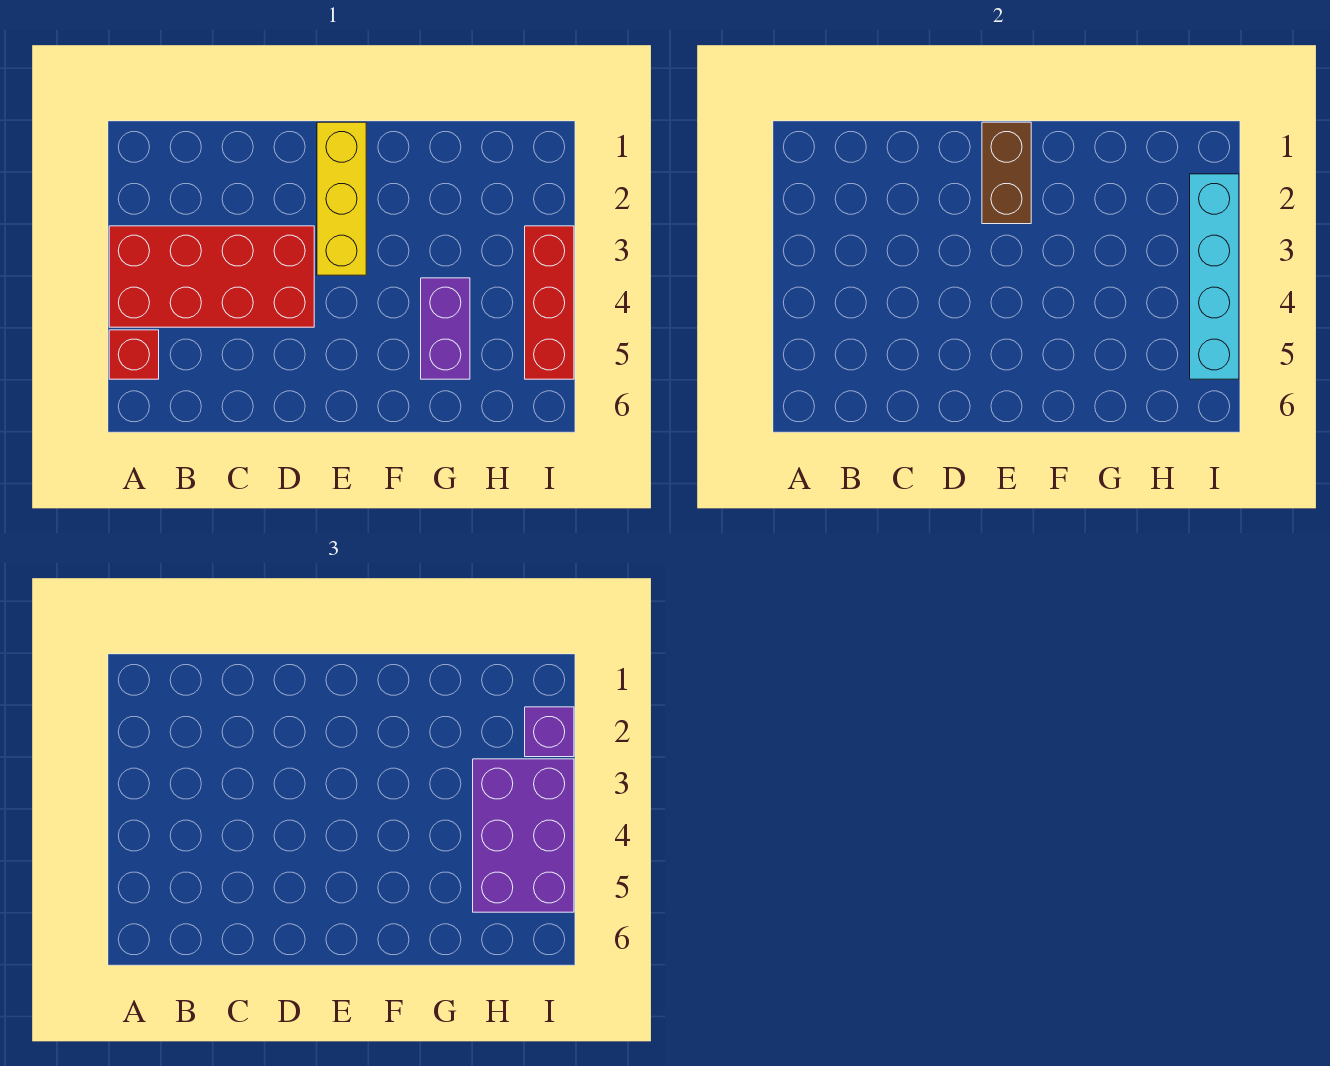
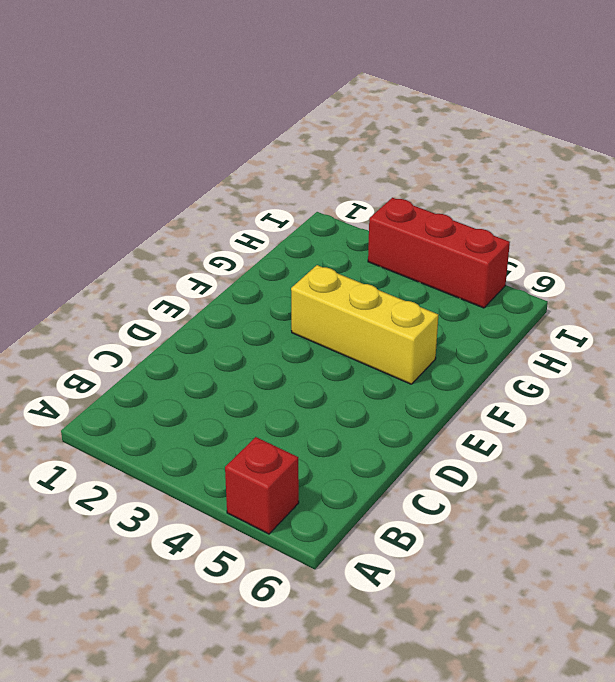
yellow 1x3 brick [291,265,438,384] -> yellow 1x3 brick moved to [317,122,366,275]
none -> red 2x4 brick [109,226,314,327]
none -> purple 1x2 brick [421,278,470,379]

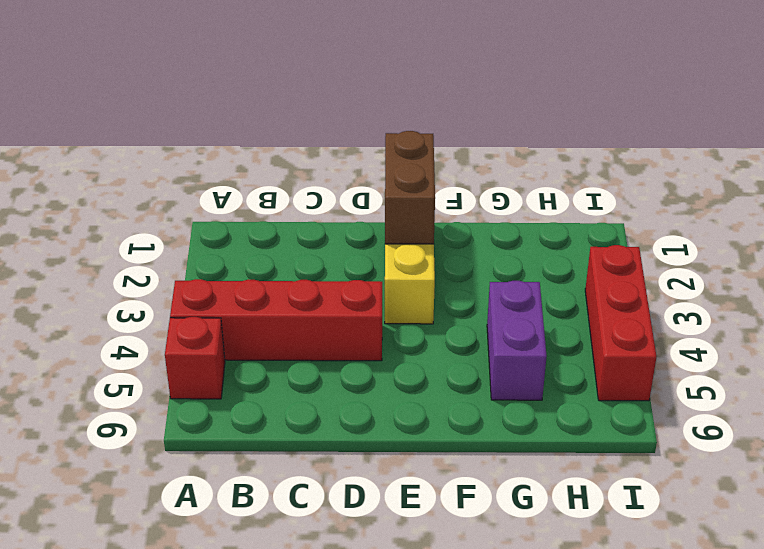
red 1x4 brick [170,279,382,361] -> red 2x4 brick [109,226,314,327]
none -> cyan 1x4 brick [1190,174,1239,379]
none -> purple 2x3 brick [473,759,574,912]

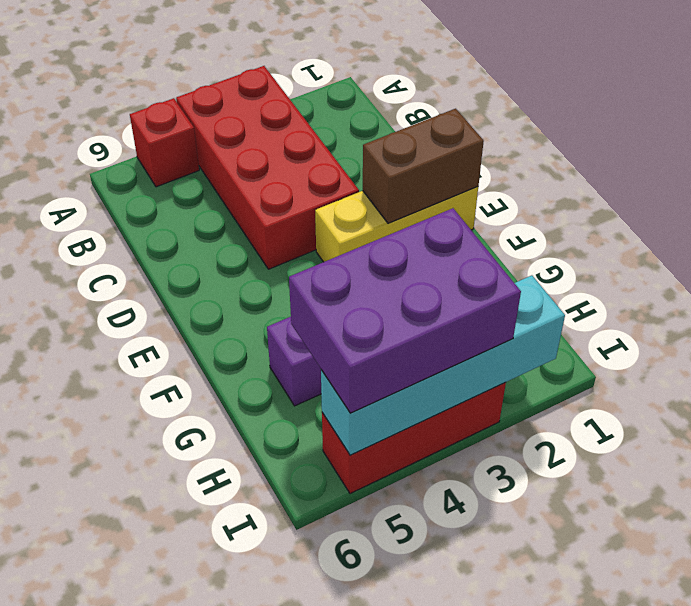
none -> purple 1x1 brick [525,707,574,757]

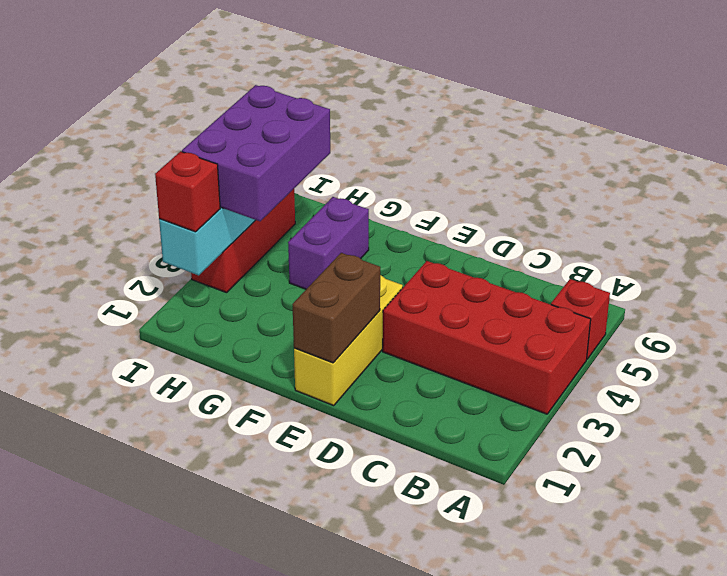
red 1x1 brick [155,151,220,232] -> purple 1x1 brick [525,707,574,757]

